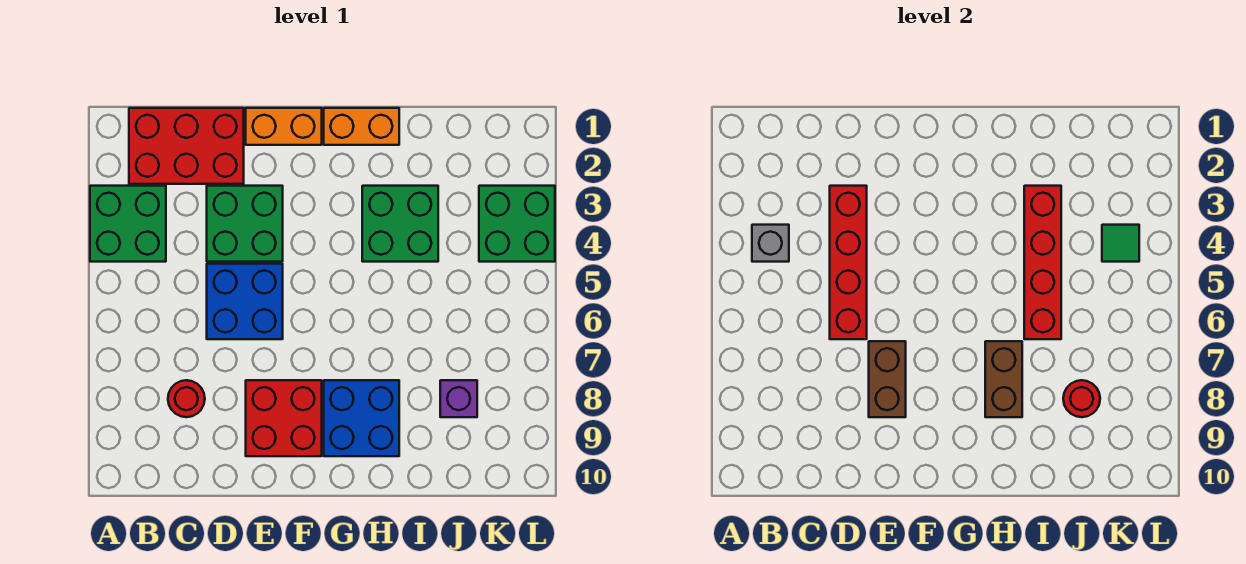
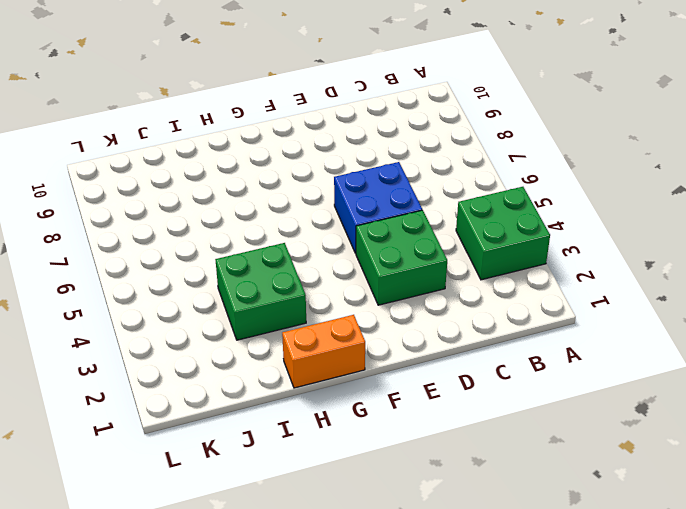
none -> red 2x3 brick [129,108,244,184]
none -> red 1x1 round brick [168,380,205,417]
none -> orange 1x2 brick [246,108,322,145]

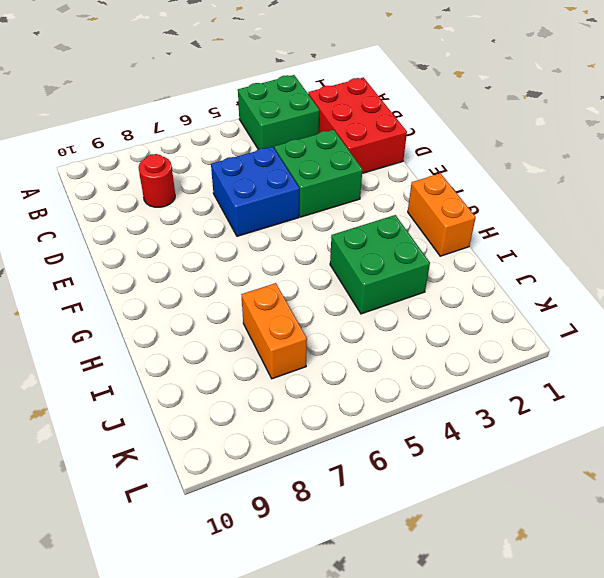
orange 1x2 brick [241,283,307,379] -> orange 1x2 brick moved to [246,108,322,145]
none -> red 2x2 brick [246,380,322,456]
none -> blue 2x2 brick [324,380,399,456]
none -> purple 1x1 brick [440,380,477,417]

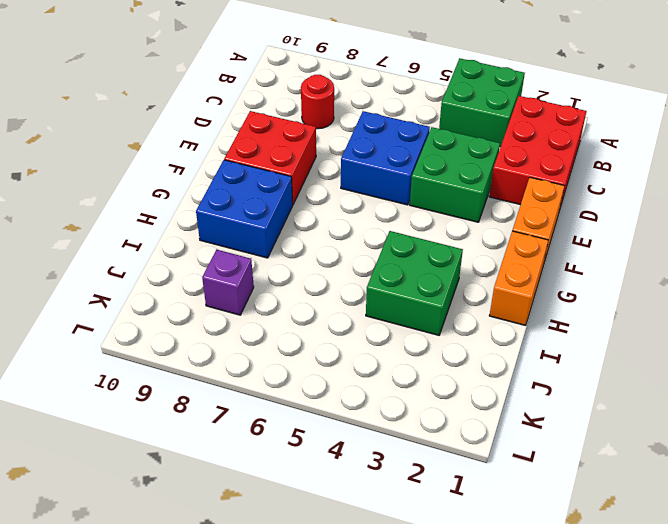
none -> green 2x2 brick [479,186,555,262]
none -> grey 1x1 brick [752,225,789,262]
none -> red 1x4 brick [830,186,867,339]

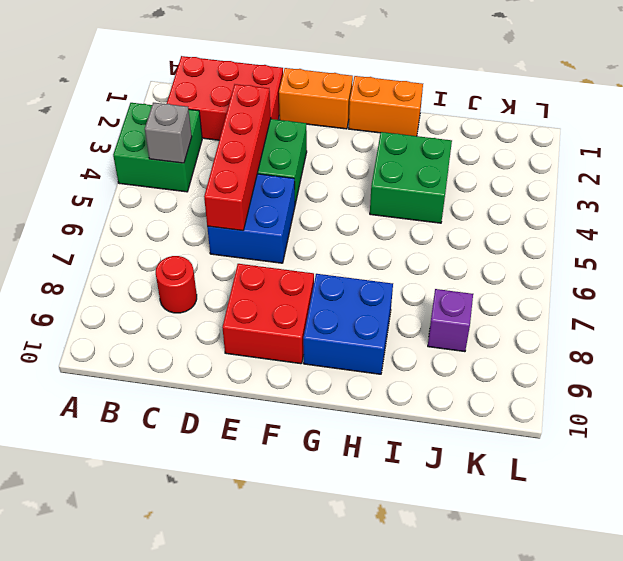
none -> green 2x2 brick [479,186,555,262]
none -> brown 1x2 brick [869,341,906,417]
none -> brown 1x2 brick [985,341,1022,417]

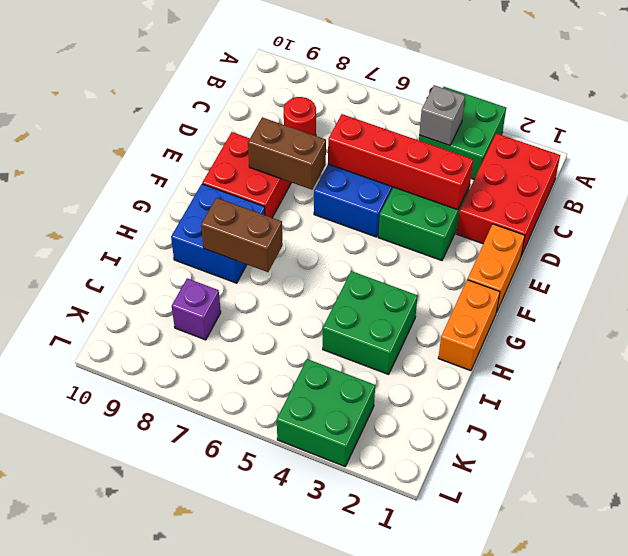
none -> red 1x4 brick [1024,186,1061,339]
none -> red 1x1 round brick [1063,380,1100,417]
none -> green 1x1 tile [1102,225,1139,262]

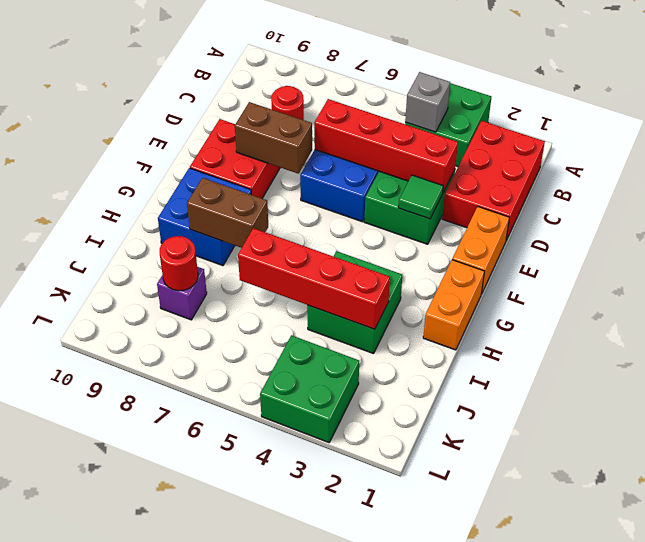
green 1x1 tile [398,175,443,219] -> green 1x1 tile moved to [1102,225,1139,262]

